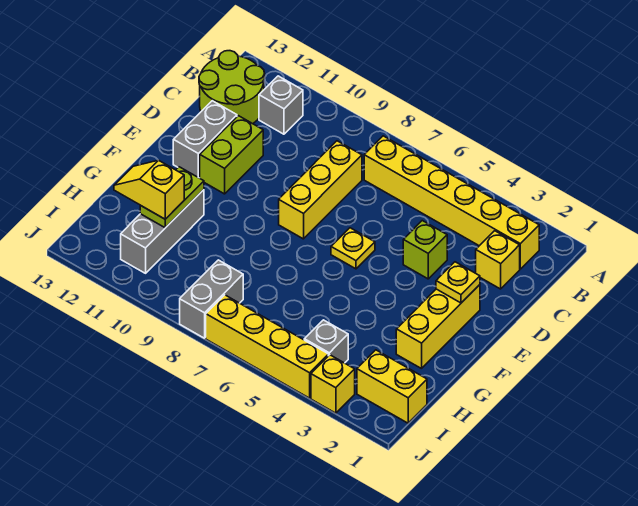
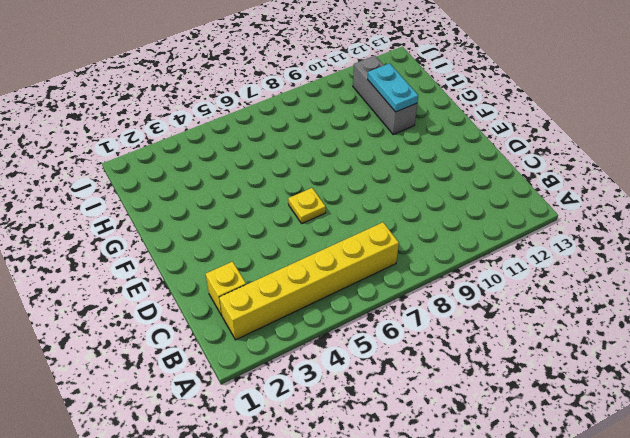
cyan 1x2 plate [368,63,418,112] -> lime 1x2 plate [140,167,204,228]
none -> grey 1x1 brick [259,76,303,134]
none -> lime 2x2 round brick [199,51,265,124]
none -> yellow 1x3 brick [279,141,362,239]

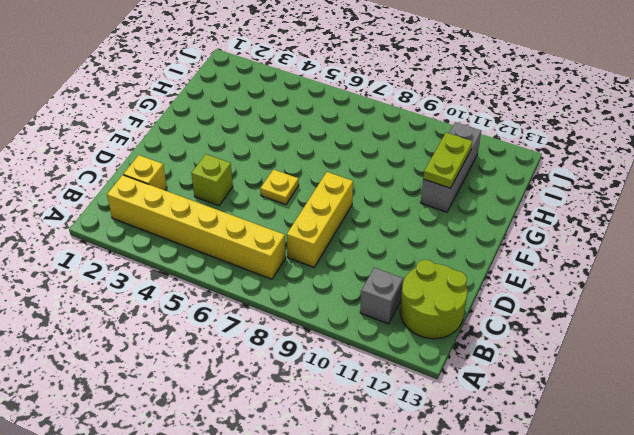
none -> lime 1x2 brick [200,116,263,194]
none -> grey 1x2 brick [173,101,237,178]
none -> yellow 1x3 brick [396,285,480,369]

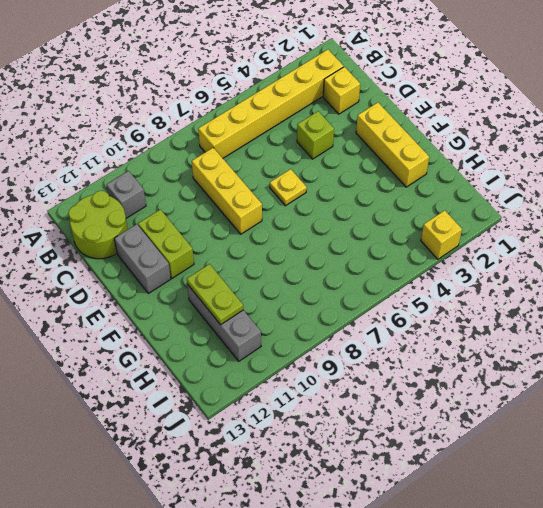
none -> yellow 1x2 brick [357,350,427,423]
none -> grey 1x1 brick [304,320,348,363]
none -> grey 1x2 brick [180,260,243,338]

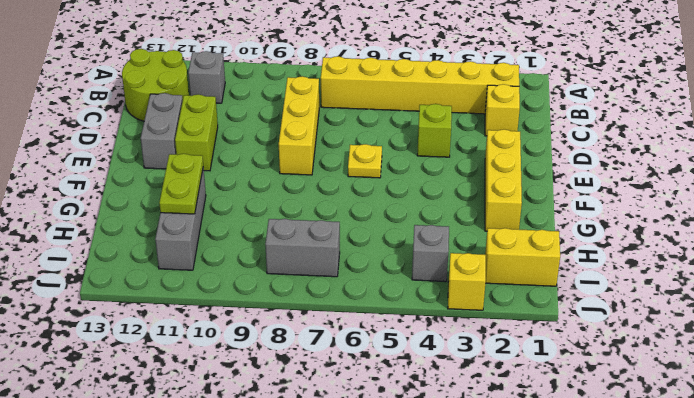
grey 1x2 brick [265,219,340,277] -> grey 1x2 brick turned to [180,260,243,338]
none -> yellow 1x4 brick [206,295,328,398]
none -> yellow 1x1 plate [436,262,480,303]
none -> yellow 1x2 slope [114,160,184,219]

